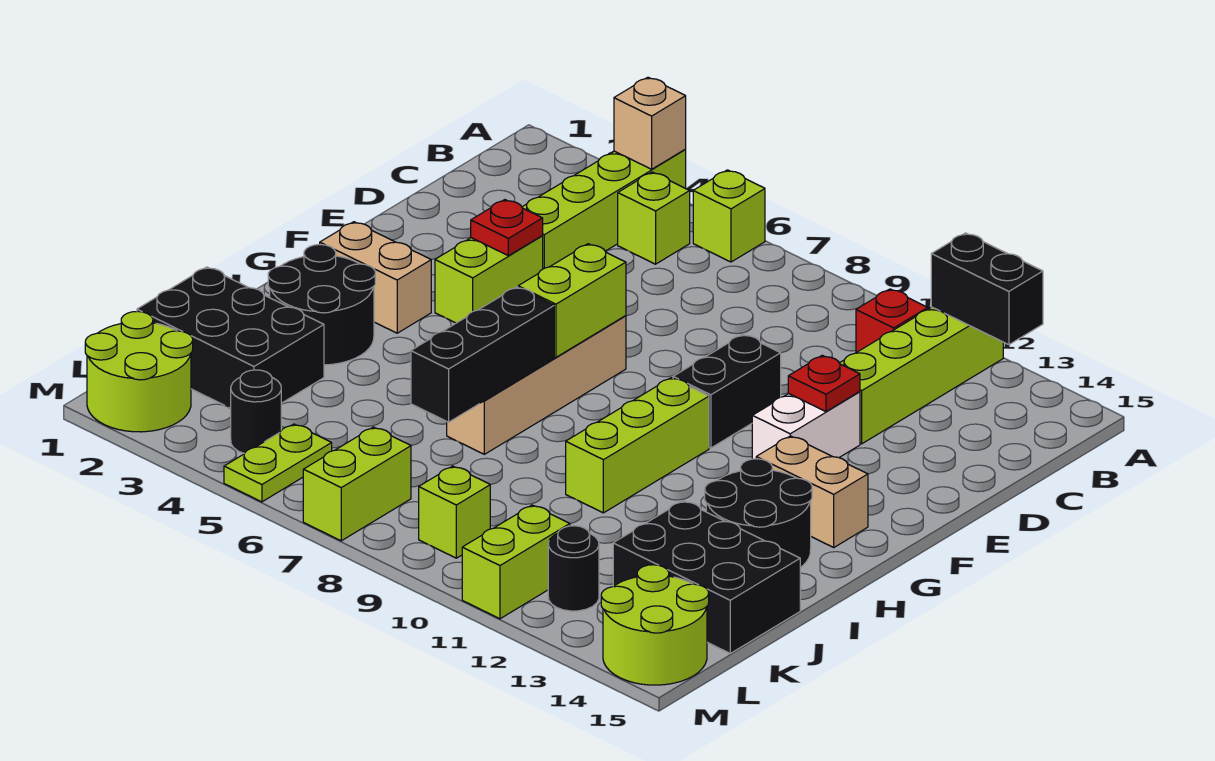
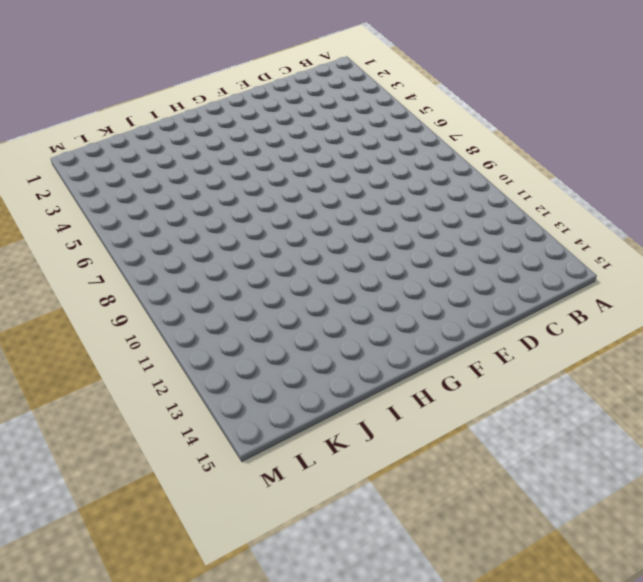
none -> lime 1x4 brick [522,150,686,269]
none -> lime 1x1 brick [693,170,765,262]
none -> lime 1x4 brick [840,307,1003,444]
none -> lime 1x1 brick [618,172,690,264]

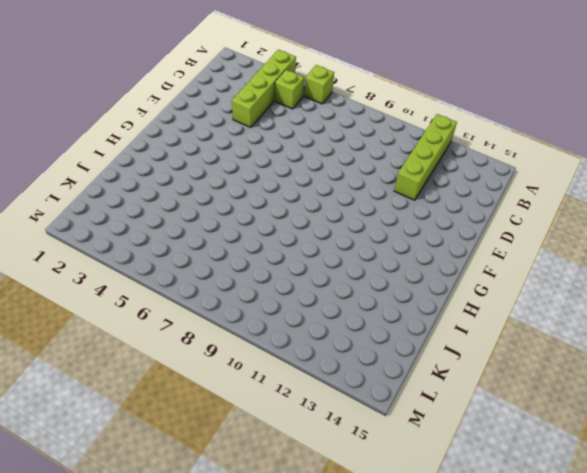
none -> red 1x1 brick [856,289,928,353]
none -> lime 1x2 brick [435,236,543,323]
none -> black 1x2 brick [673,334,781,448]
none -> white 1x2 brick [752,392,860,459]

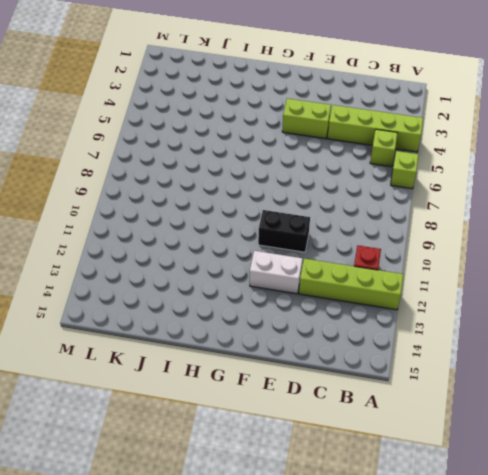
none -> tan 1x4 brick [447,316,626,454]
none -> tan 1x2 brick [320,222,431,333]
none -> lime 1x3 brick [566,378,709,513]
none -> tan 1x2 brick [756,436,868,547]

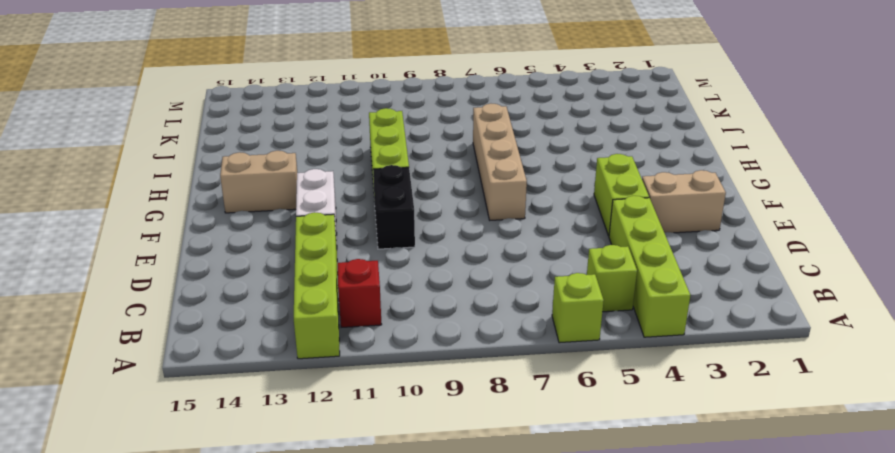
tan 1x2 brick [642,170,726,233] -> tan 1x2 brick moved to [320,222,431,333]
none -> black 2x2 round brick [268,245,375,365]
none -> black 2x2 round brick [705,459,812,568]
none -> black 2x3 brick [137,267,324,408]
none -> black 2x3 brick [613,501,800,653]

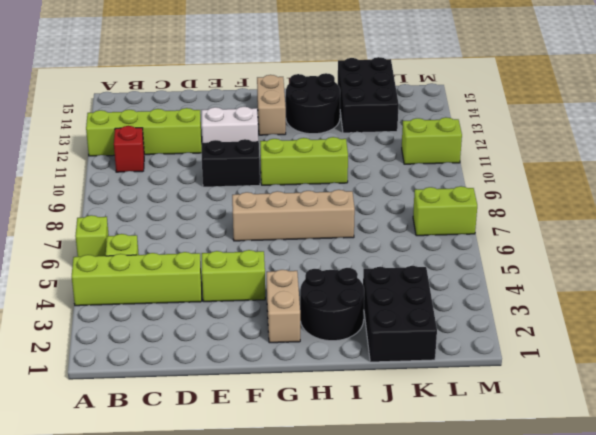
none -> lime 2x2 round brick [85,311,193,432]
none -> black 1x1 round brick [231,370,281,453]
none -> lime 1x2 plate [224,424,332,502]
none -> lime 1x1 brick [419,466,490,558]

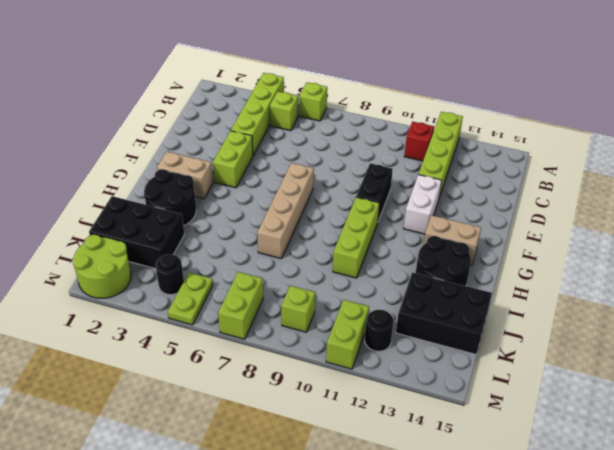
none -> lime 2x2 round brick [601,565,709,685]
none -> tan 1x1 brick [614,77,686,169]
none -> black 1x2 brick [931,233,1043,345]
none -> red 1x1 plate [471,200,543,256]

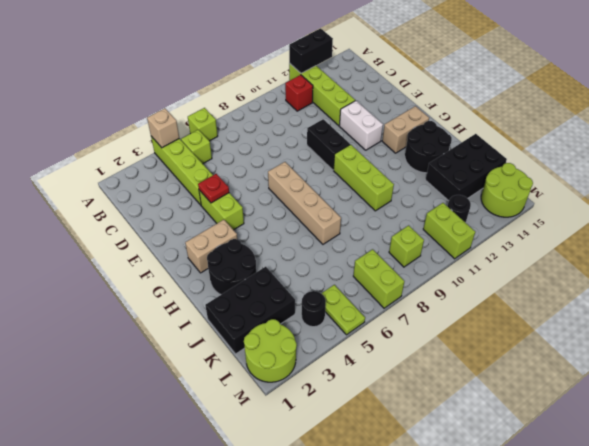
none -> red 1x1 plate [788,355,860,412]
none -> lime 1x2 brick [518,244,626,357]
none -> black 1x3 brick [411,287,554,422]

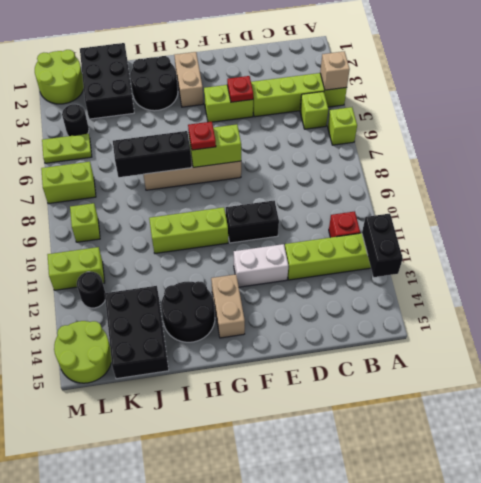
red 1x1 plate [188,122,216,150] -> red 1x1 plate moved to [788,355,860,412]

